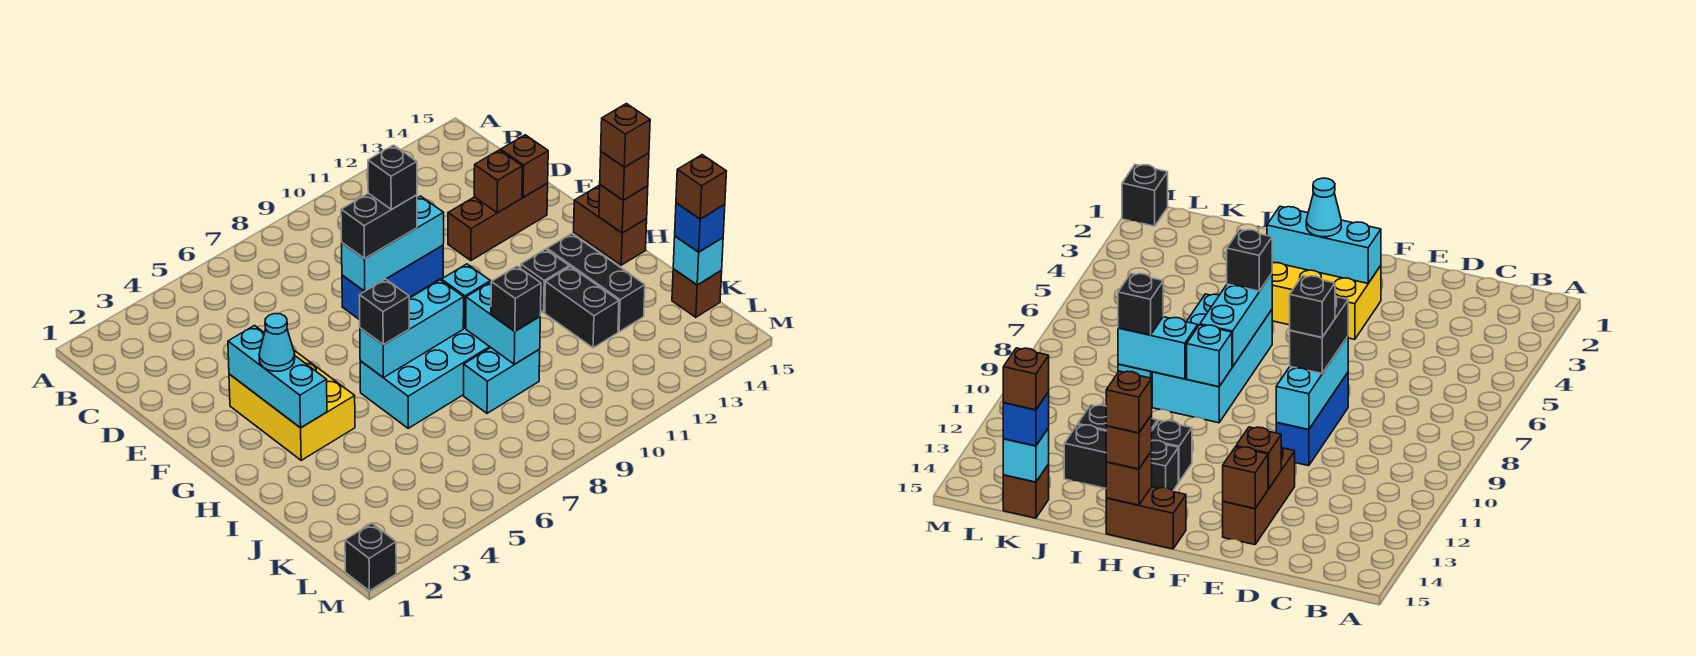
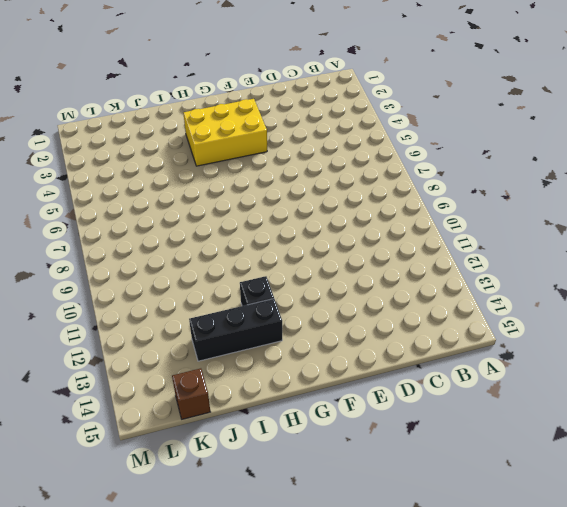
none -> blue 1x3 brick [342,245,443,320]
none -> brown 1x3 brick [448,183,548,260]
none -> brown 1x2 brick [574,186,647,265]

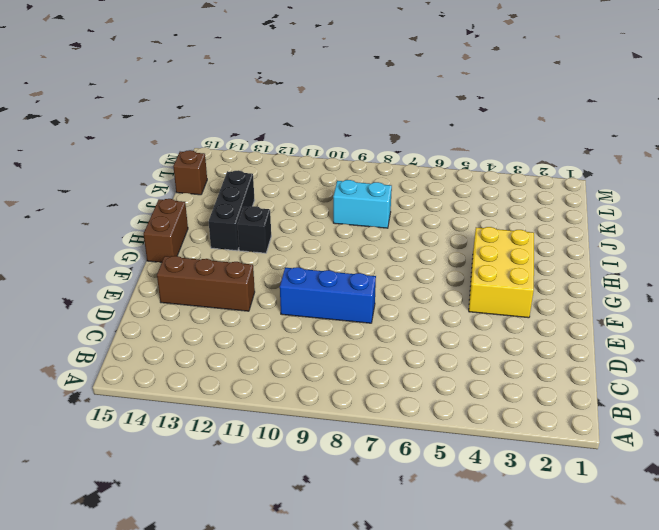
none -> cyan 2x4 brick [360,328,491,428]
none -> black 1x2 brick [545,267,619,348]
none -> black 1x1 brick [345,523,396,591]

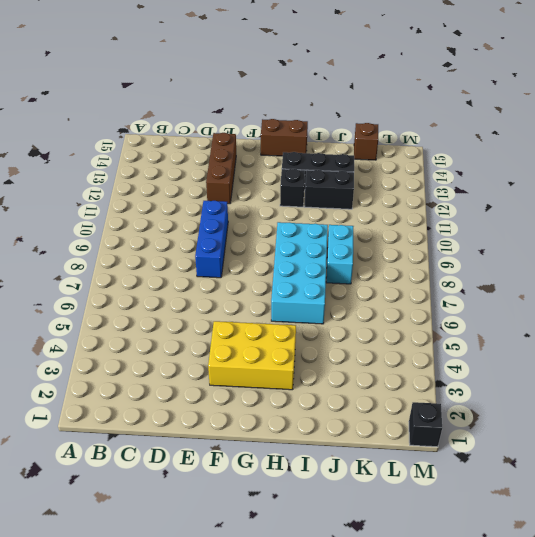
none -> cyan 1x3 brick [342,196,444,291]
none -> brown 1x1 brick [474,150,522,213]
none -> brown 1x1 brick [501,135,548,197]

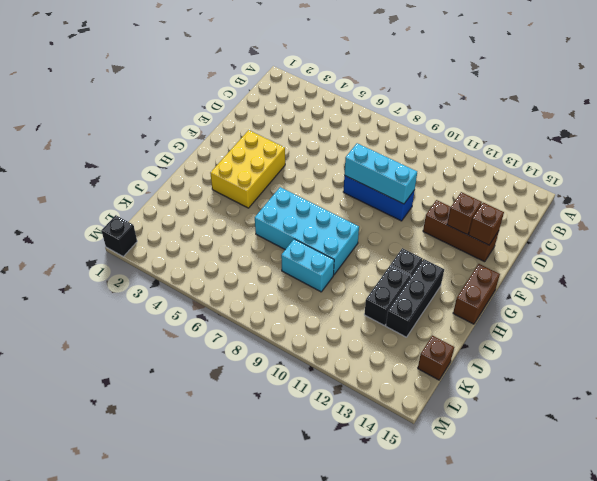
none -> cyan 1x3 brick [228,326,327,428]
none -> cyan 1x3 brick [360,280,464,378]
none -> cyan 1x1 brick [441,264,490,328]

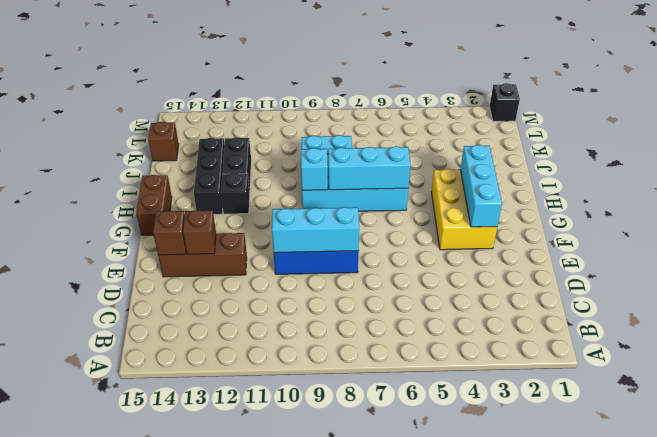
none -> brown 1x1 brick [599,185,648,233]
none -> cyan 1x2 brick [466,282,540,364]
none -> cyan 1x1 brick [673,236,723,285]

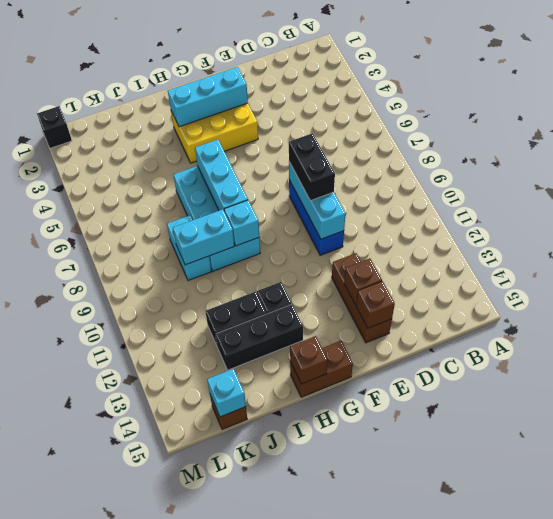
none -> cyan 1x1 cone [259,314,295,371]
none -> black 1x1 brick [359,279,409,345]
none -> brown 1x1 brick [600,152,649,200]

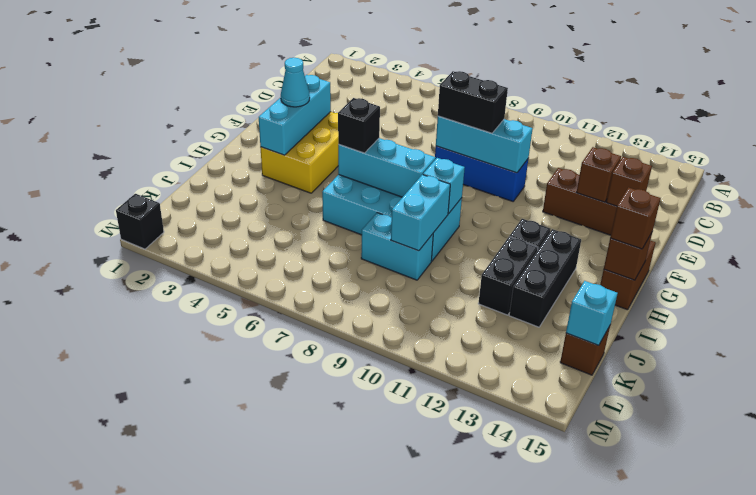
none -> black 1x1 brick [491,266,541,331]
none -> blue 1x1 brick [675,203,725,252]
none -> black 1x1 brick [368,145,417,209]

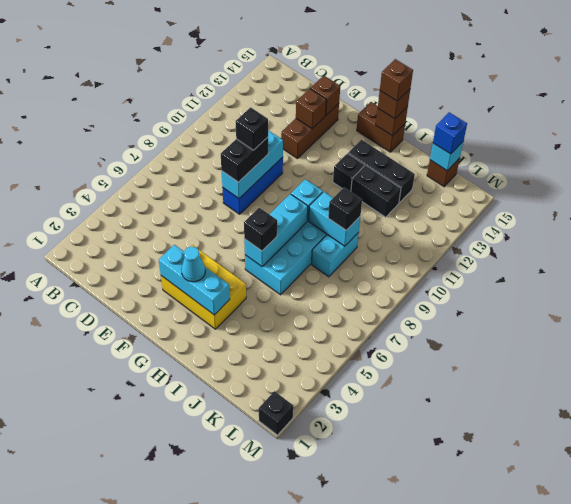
none -> brown 1x1 brick [676,155,726,219]

